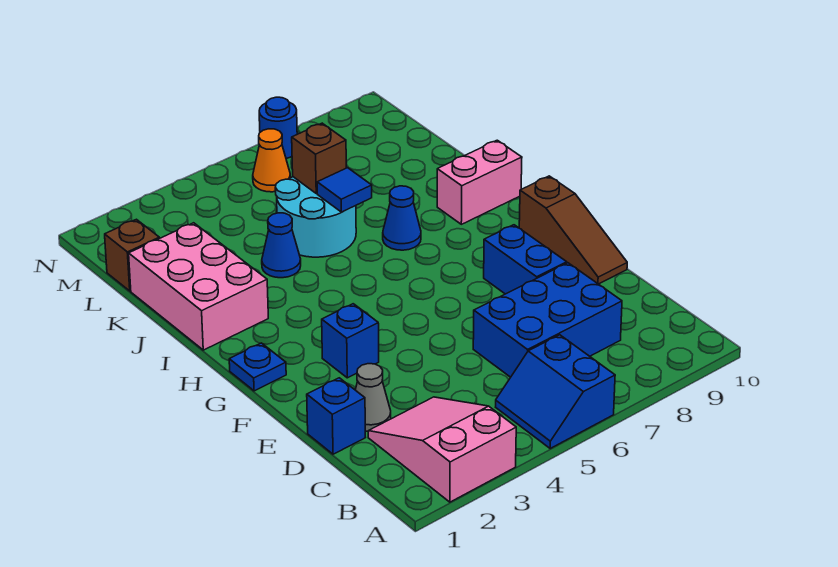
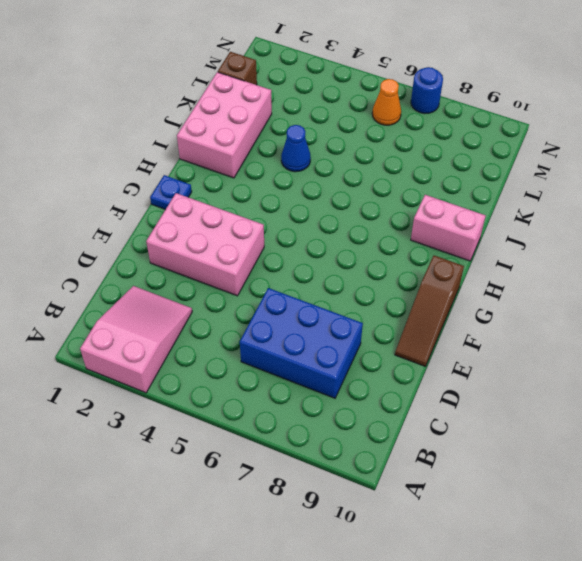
pink 2x3 brick [146,193,264,296] -> blue 1x1 brick [322,304,379,378]
none -> blue 2x2 slope [496,335,615,448]
none -> blue 1x1 brick [307,378,365,454]
none -> grey 1x1 cone [355,364,391,431]

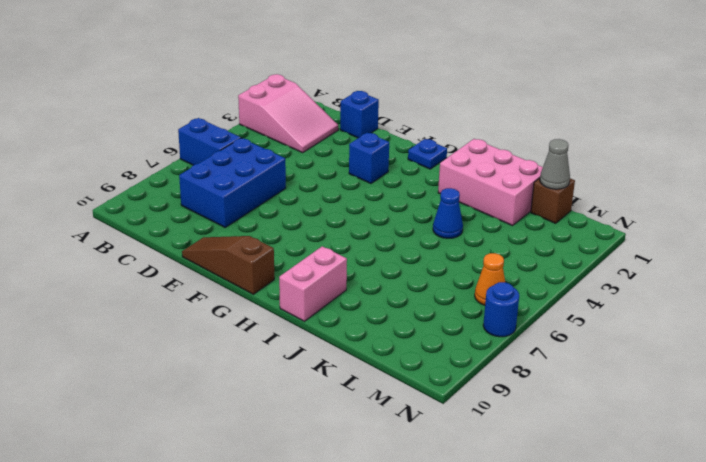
grey 1x1 cone [540,139,570,189] -> grey 1x1 cone moved to [355,364,391,431]
none -> blue 1x2 brick [484,225,567,294]
none -> blue 1x1 cone [383,186,421,250]
none -> cyan 2x2 round brick [275,177,356,257]

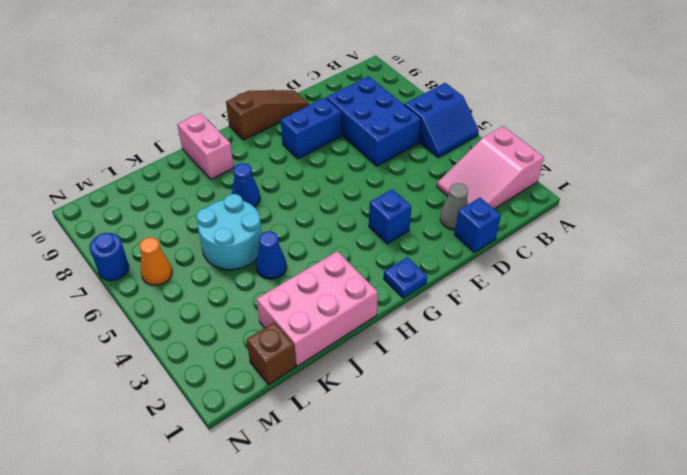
none -> blue 1x1 tile [317,168,372,212]
none -> brown 1x1 brick [292,123,346,194]

